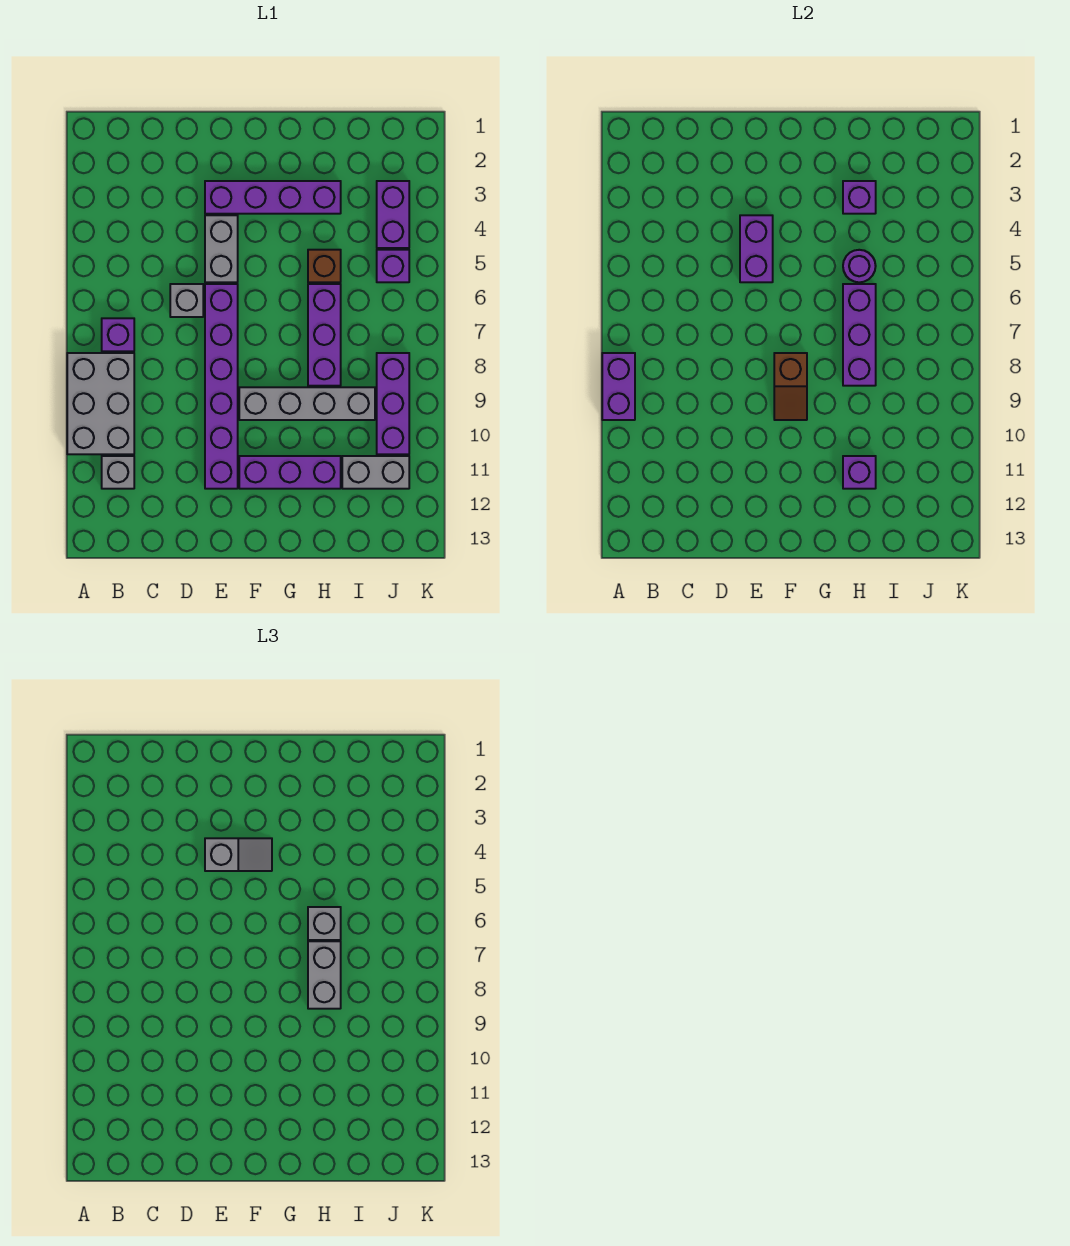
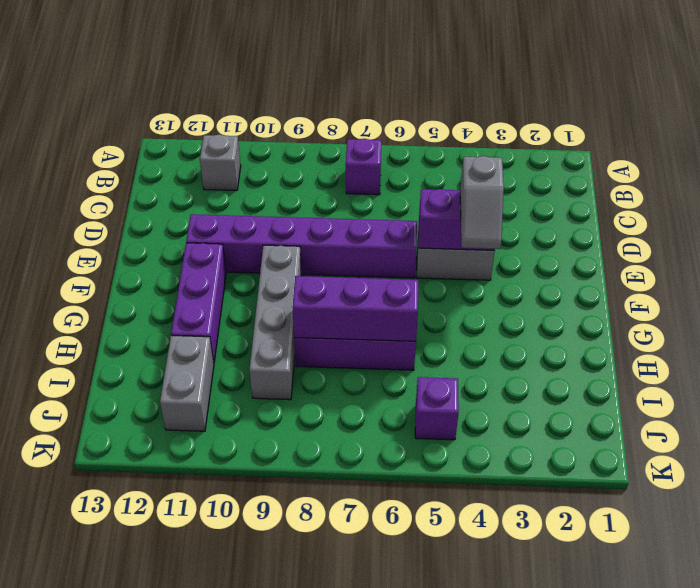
none -> grey 2x3 brick [67,353,134,454]
none -> grey 1x1 brick [170,284,203,317]
none -> purple 1x4 brick [205,181,341,214]

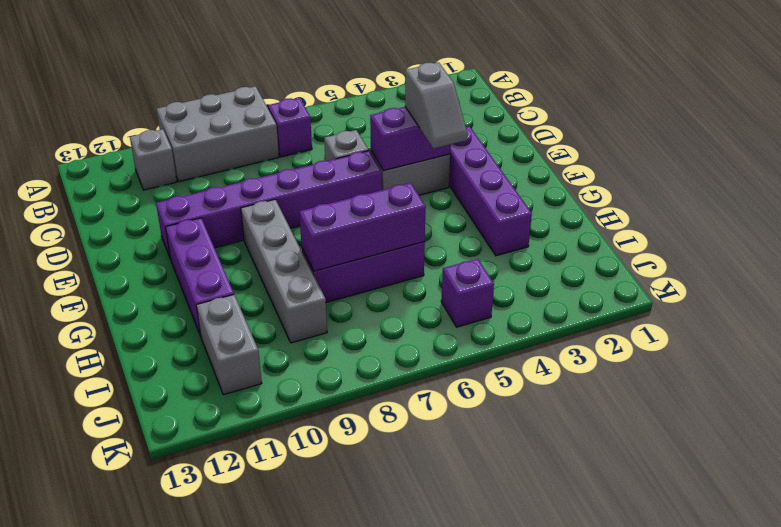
none -> brown 1x1 brick [308,250,341,282]
none -> purple 1x2 brick [377,181,409,248]
none -> purple 1x3 brick [377,353,409,454]

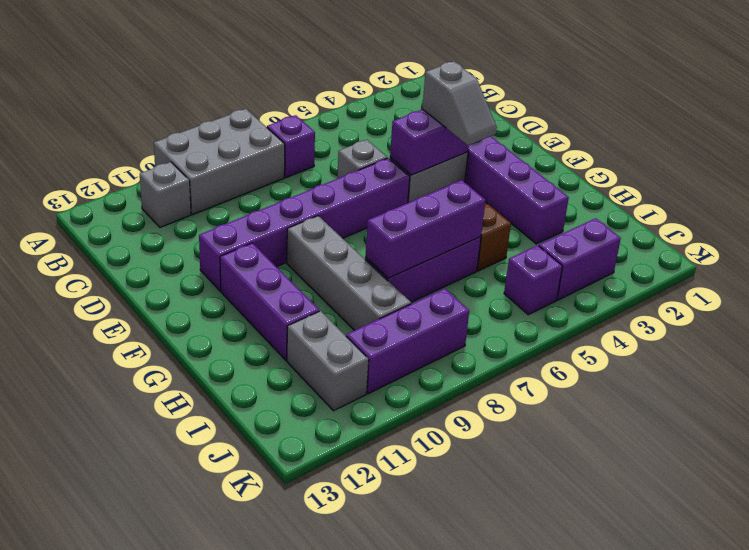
none -> purple 1x2 brick [602,353,635,420]
none -> brown 1x2 slope [774,353,807,420]
none -> purple 1x1 brick [843,181,876,214]

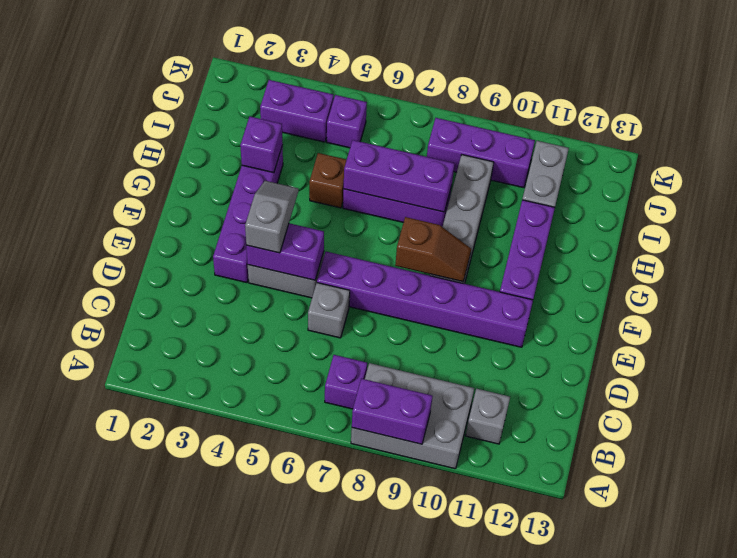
none -> purple 1x1 round brick [843,250,876,282]
none -> purple 1x1 brick [843,456,876,489]
none -> grey 1x1 brick [308,907,341,940]

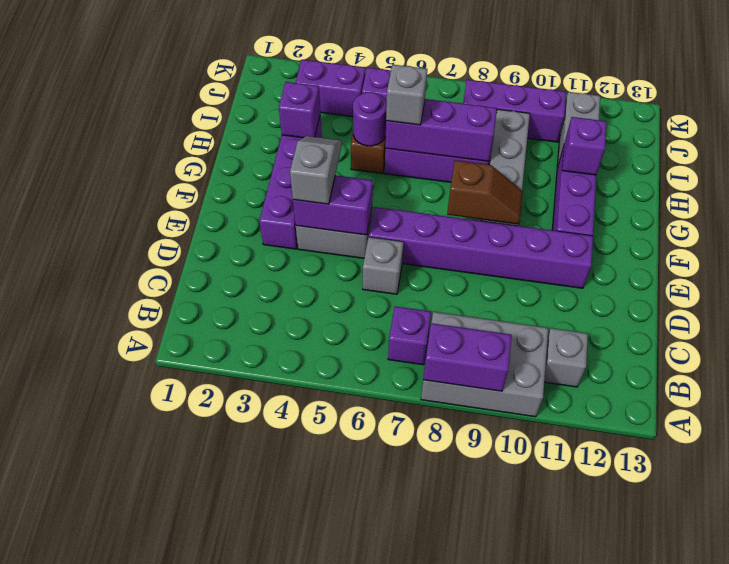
none -> grey 1x2 brick [308,941,341,1009]

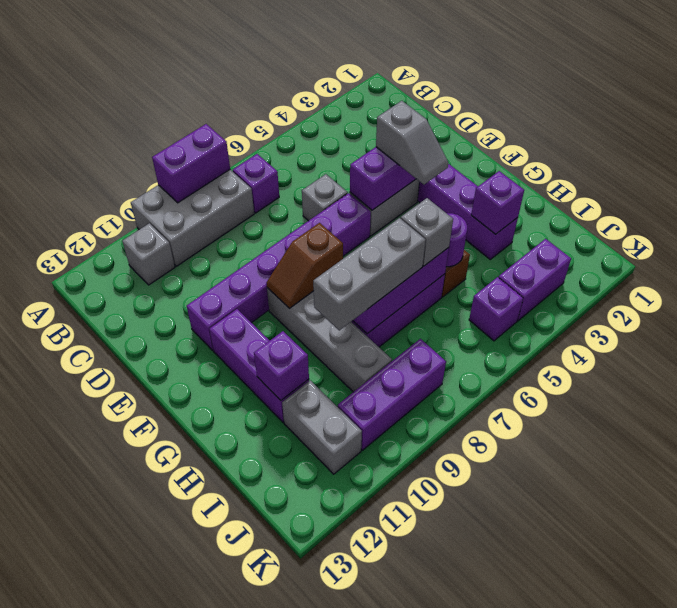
grey 1x3 brick [313,218,426,330] -> grey 1x2 brick [308,941,341,1009]

